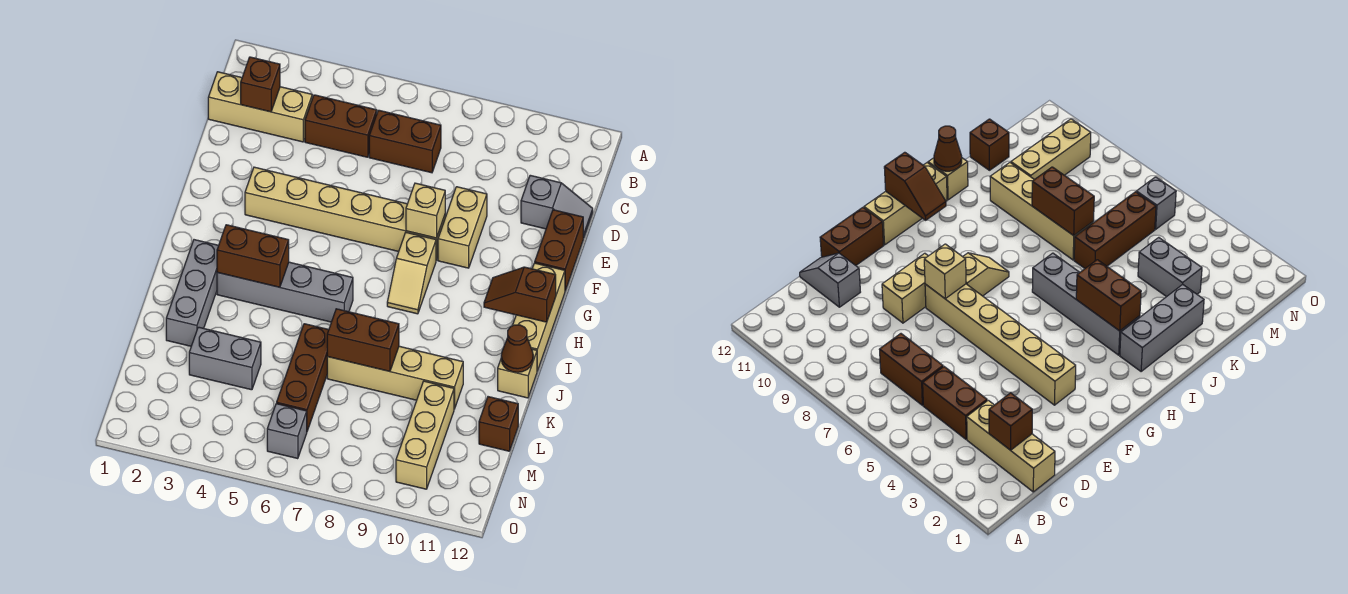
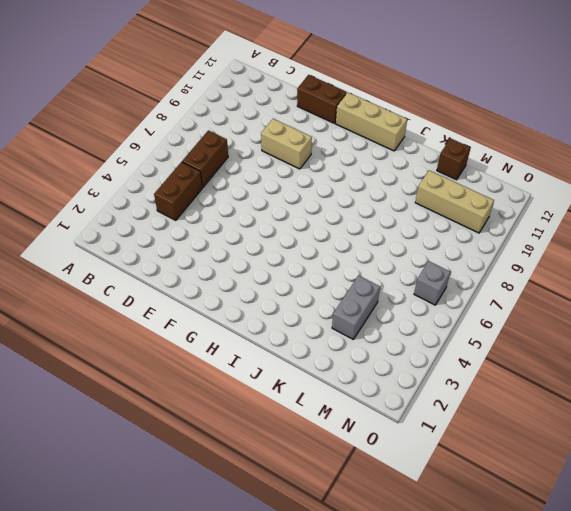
none -> tan 1x3 brick [208,72,312,142]
none -> grey 1x2 slope [521,175,593,238]
none -> tan 1x6 brick [245,167,445,260]

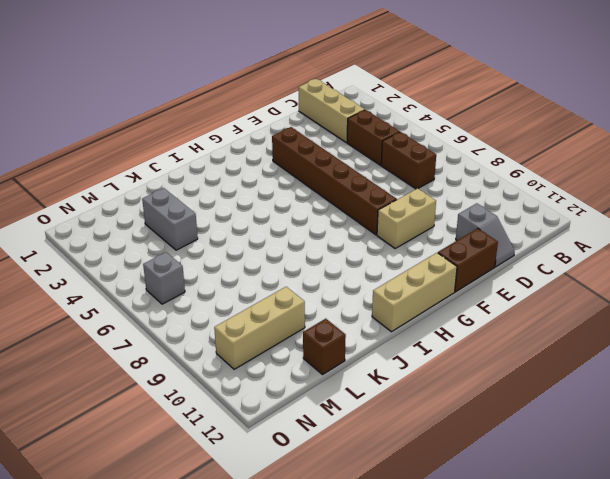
brown 1x6 brick [272,127,397,235] -> tan 1x6 brick [245,167,445,260]
none -> tan 1x2 slope [387,233,436,314]
none -> grey 1x3 brick [166,240,219,346]
none -> grey 1x4 brick [217,262,353,322]

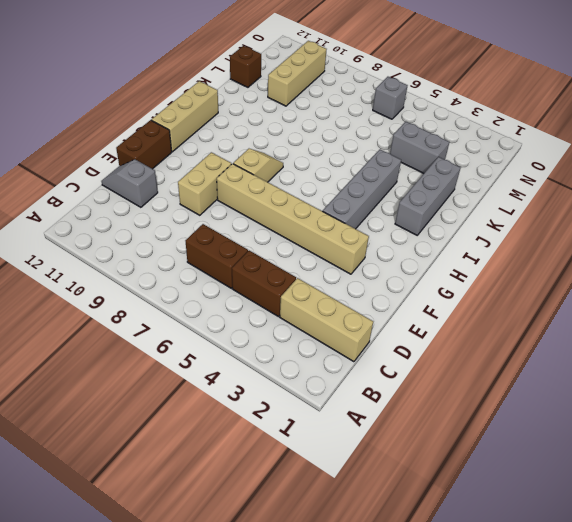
grey 1x4 brick [323,150,401,229] -> grey 1x4 brick turned to [217,262,353,322]
none -> tan 1x1 brick [498,349,537,398]
none -> brown 1x3 brick [277,324,329,431]
none -> tan 1x4 brick [327,346,463,409]

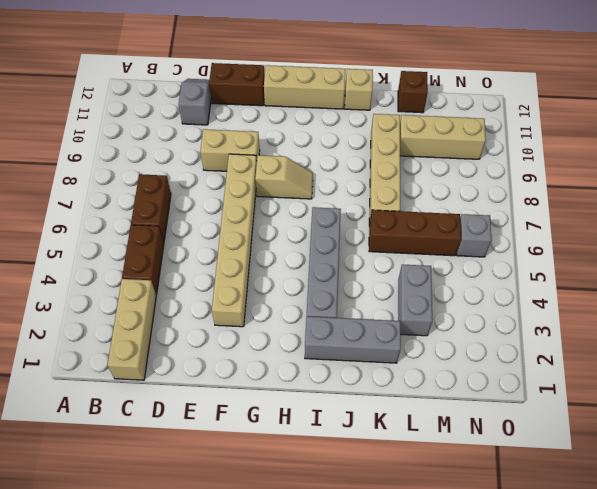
none -> brown 1x1 brick [241,57,280,112]
none -> tan 1x1 brick [406,183,445,238]
none -> brown 1x2 slope [484,267,556,322]

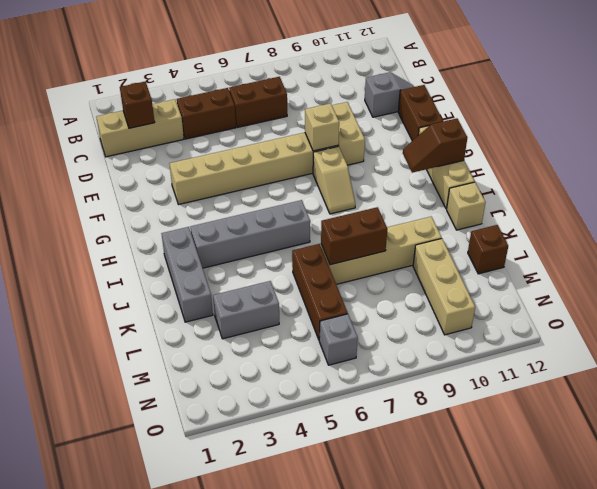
none -> brown 1x2 brick [217,225,289,287]
none -> brown 1x1 cone [501,325,533,372]

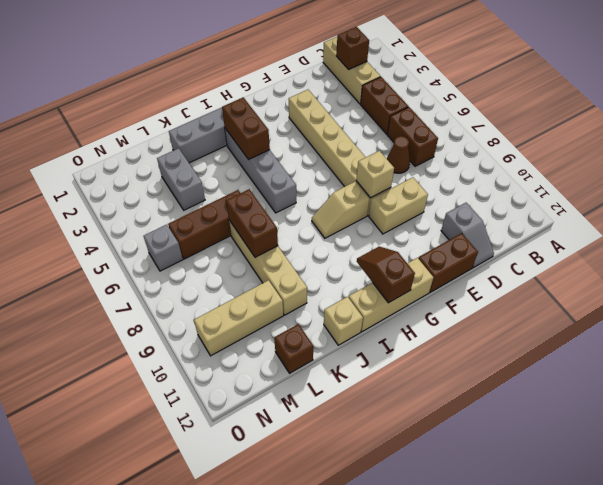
brown 1x1 cone [387,136,410,173] -> brown 1x1 cone moved to [501,325,533,372]

